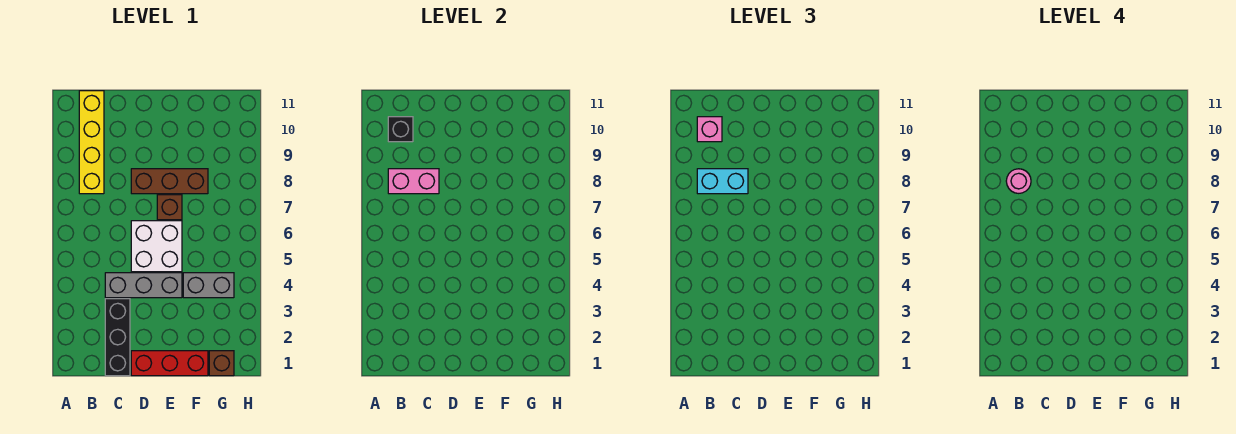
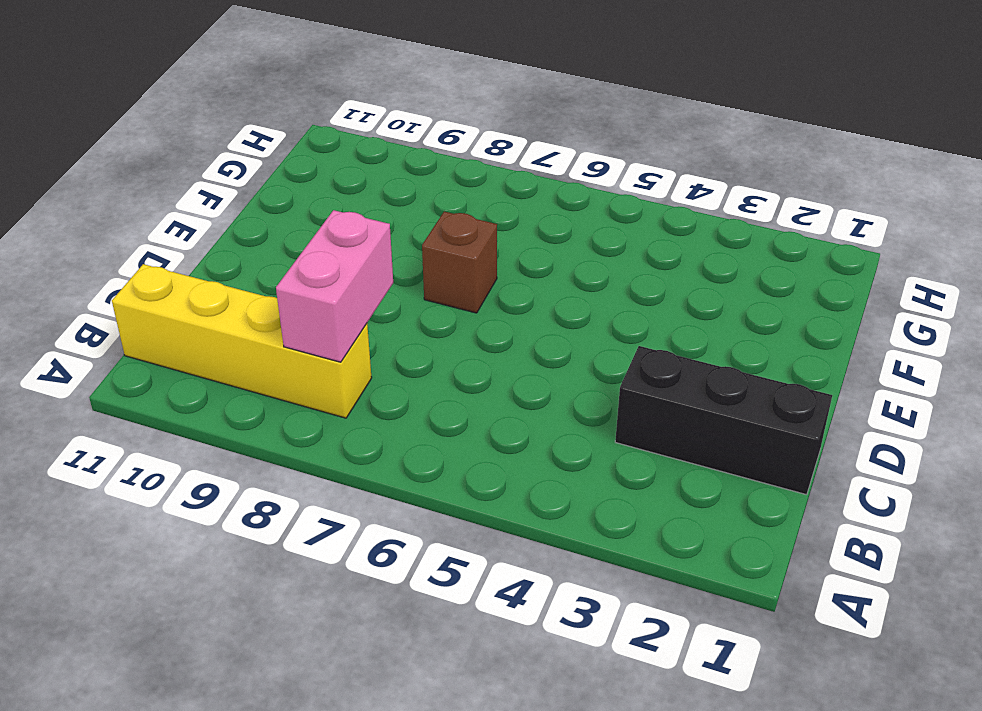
none -> grey 1x3 brick [105,273,182,298]
none -> red 1x3 brick [131,351,208,376]
none -> white 2x2 brick [131,221,182,272]

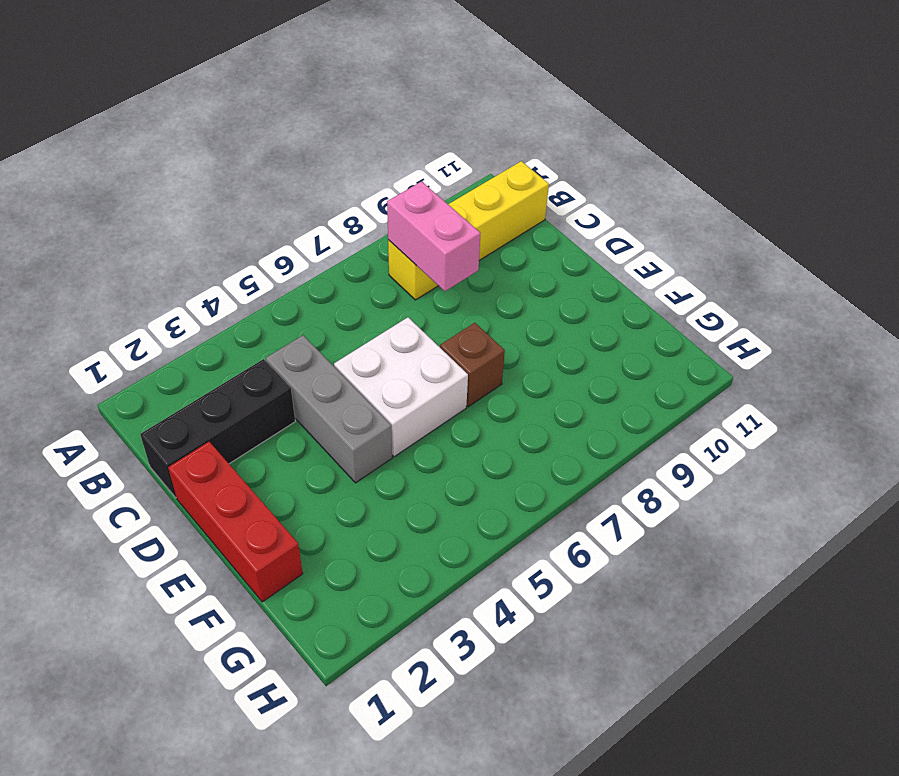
none -> brown 1x3 brick [131,169,208,194]
none -> grey 1x2 brick [183,273,234,298]
none -> brown 1x1 brick [209,351,234,376]

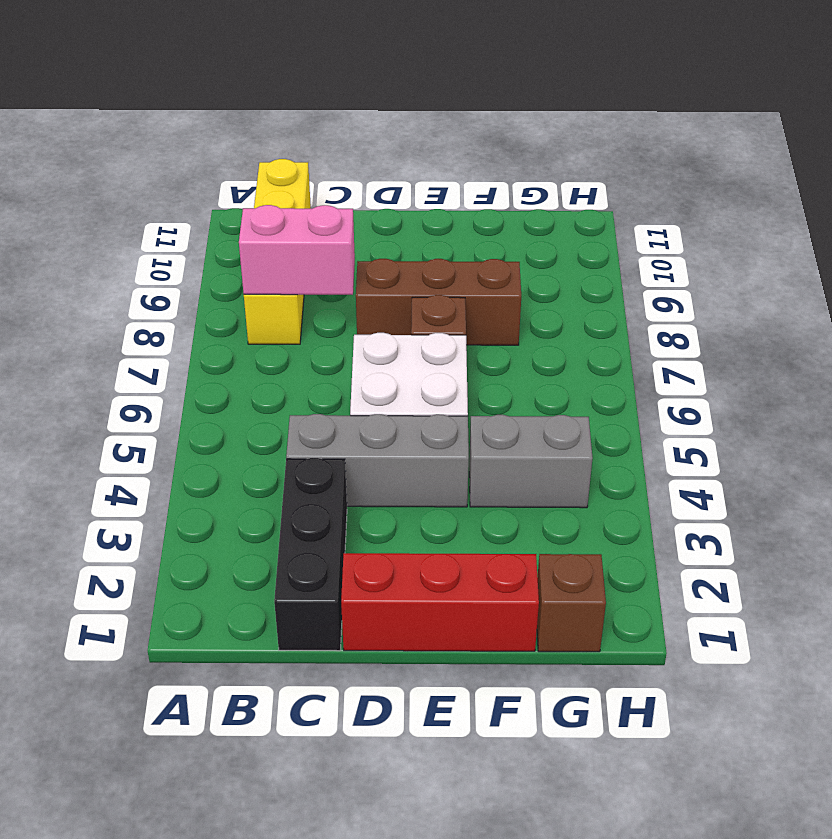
none -> black 1x1 brick [388,117,413,142]
none -> cyan 1x2 brick [697,169,748,194]
none -> pink 1x1 brick [697,117,722,142]

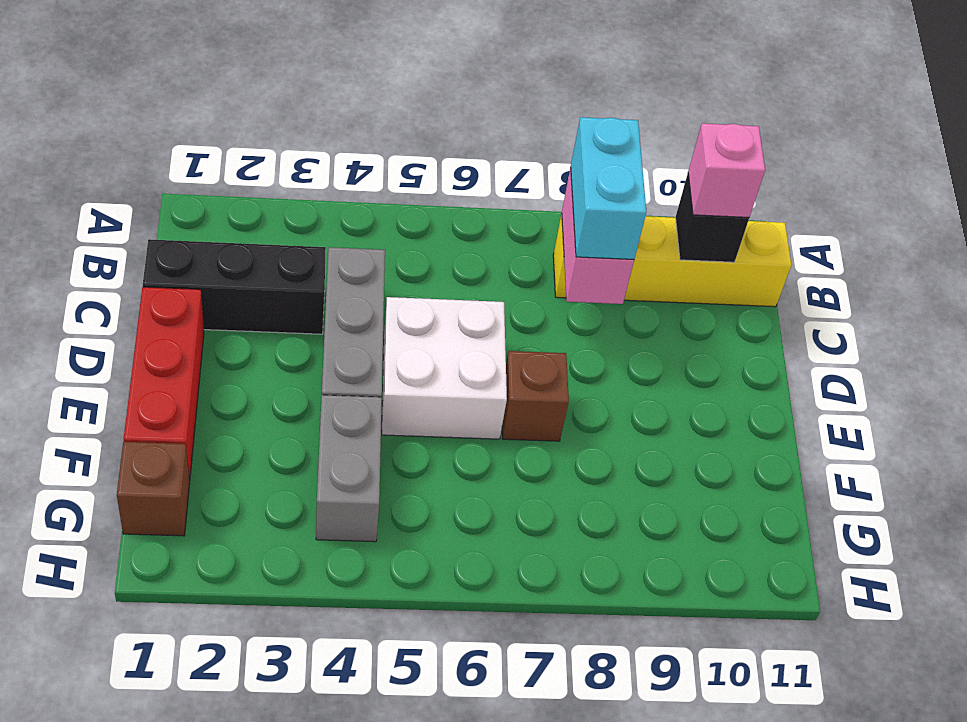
none -> brown 1x3 brick [131,169,208,194]
none -> pink 1x1 round brick [1006,169,1031,193]

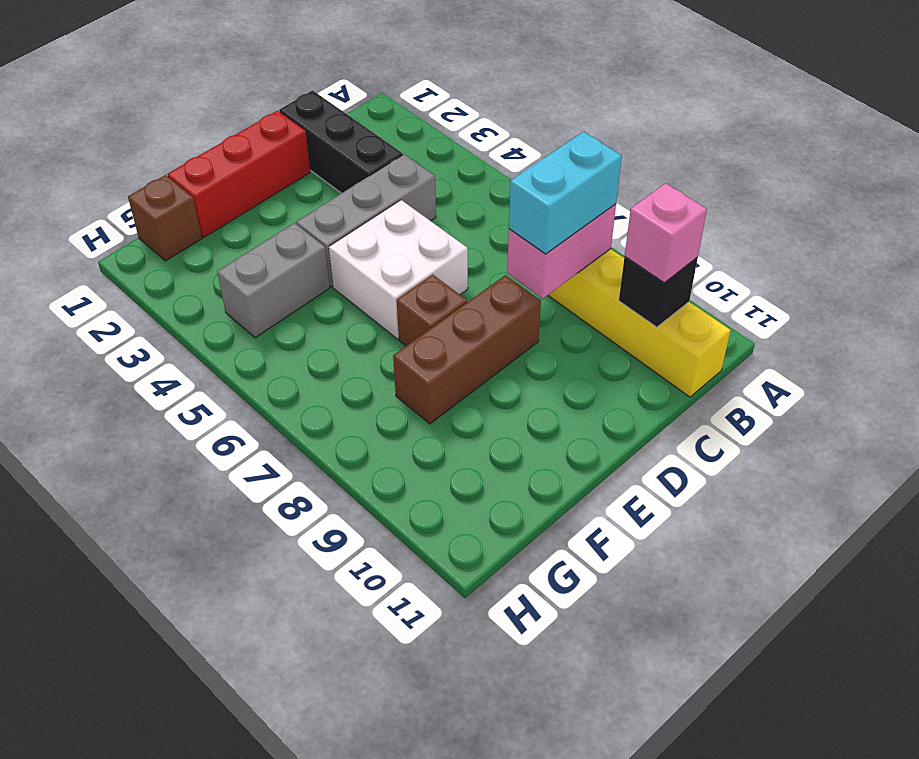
none -> pink 1x1 round brick [1006,169,1031,193]

